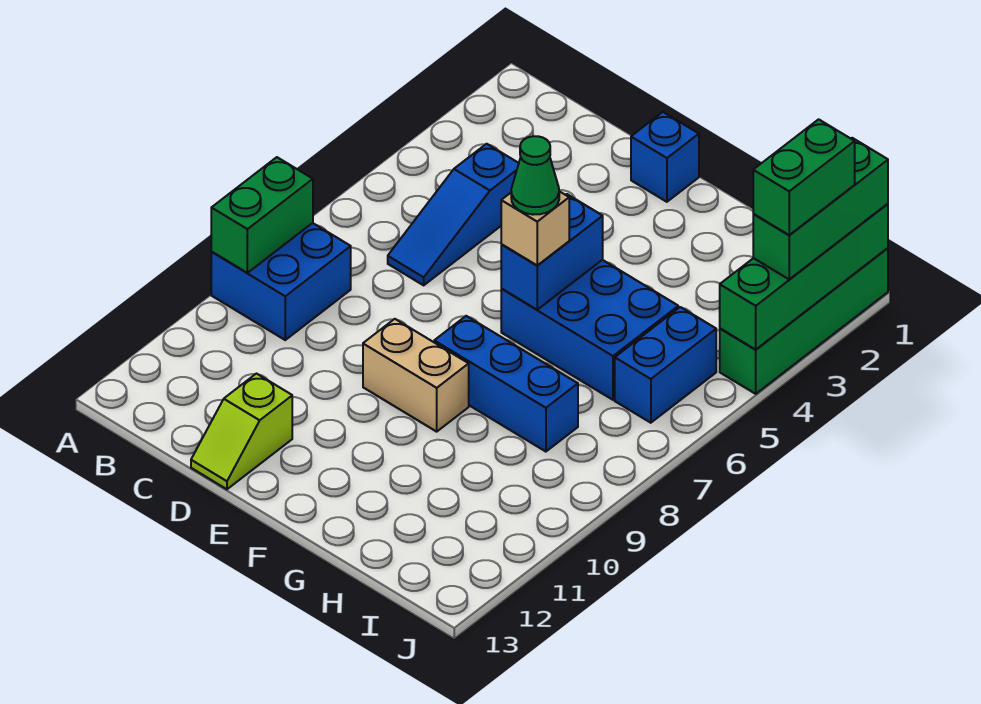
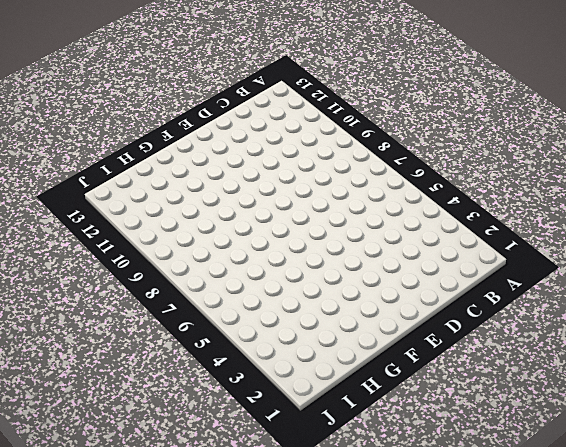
none -> blue 2x2 brick [211,223,351,340]
none -> blue 1x3 slope [388,144,519,285]
none -> lime 1x2 slope [191,374,292,489]

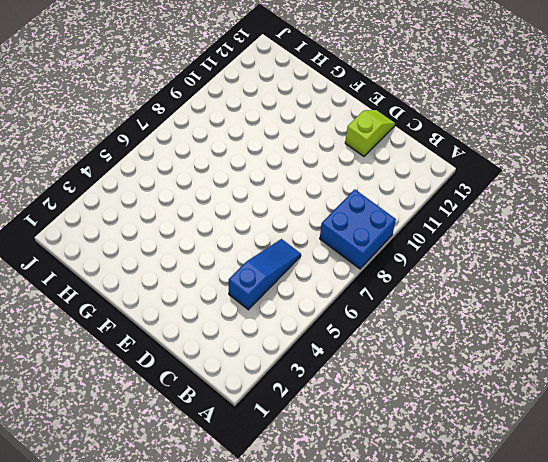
none -> blue 1x1 brick [631,112,699,202]
none -> tan 1x2 brick [363,319,469,432]
none -> blue 2x3 brick [501,260,678,400]

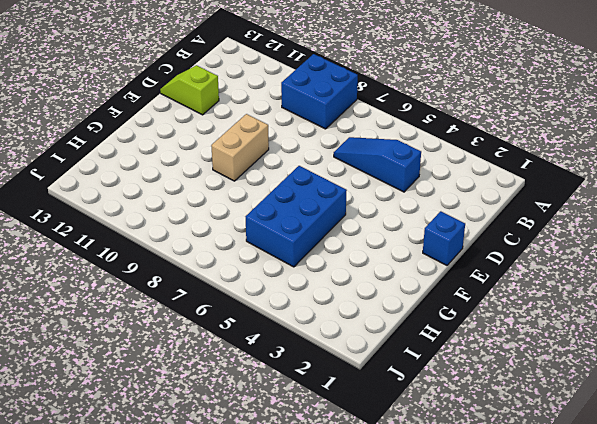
none -> blue 1x3 brick [434,316,578,452]
none -> blue 1x2 brick [615,307,716,423]
none -> green 1x4 brick [720,248,888,394]

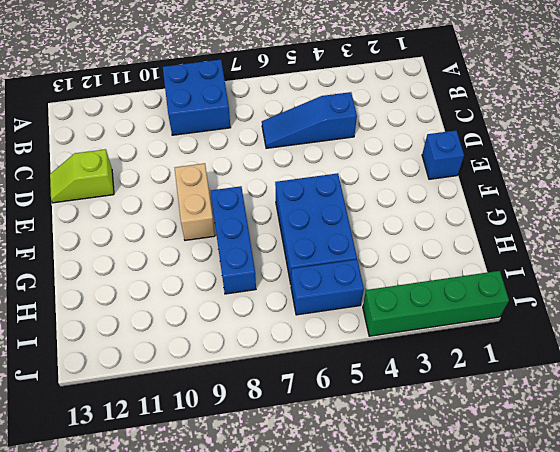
none -> green 1x2 brick [211,157,313,273]
none -> blue 1x2 brick [501,194,603,310]
none -> green 1x4 brick [720,204,888,349]

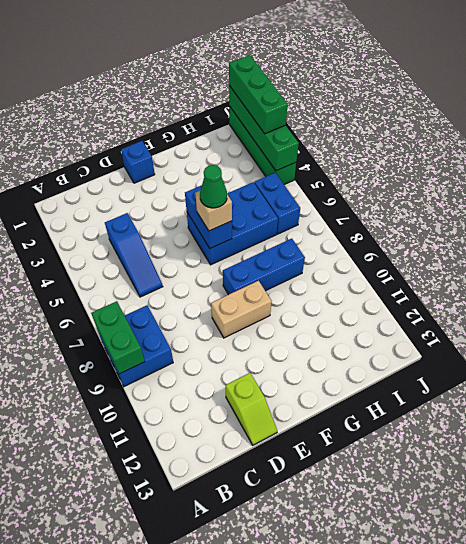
none -> green 1x2 brick [753,119,855,235]

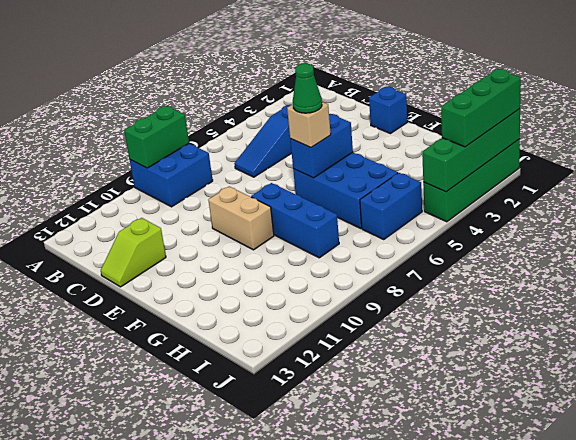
none -> green 1x2 brick [753,119,855,235]

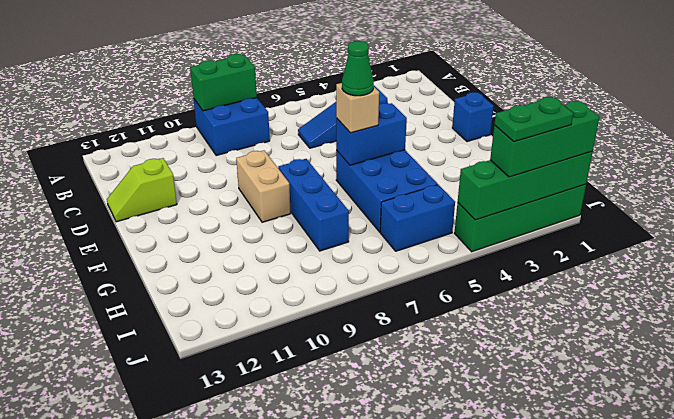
green 1x2 plate [494,97,573,142] -> green 1x2 brick [753,119,855,235]

